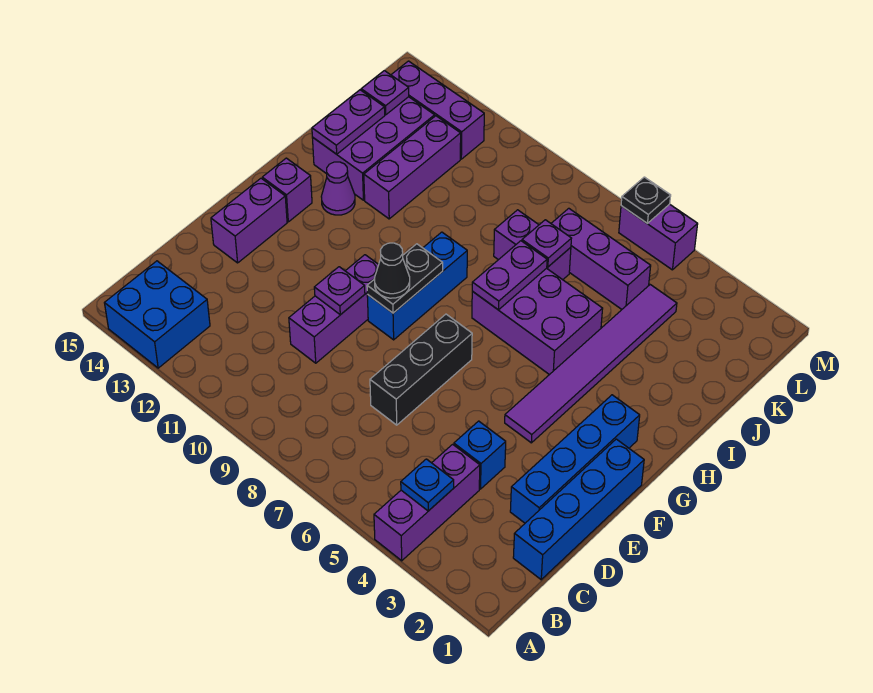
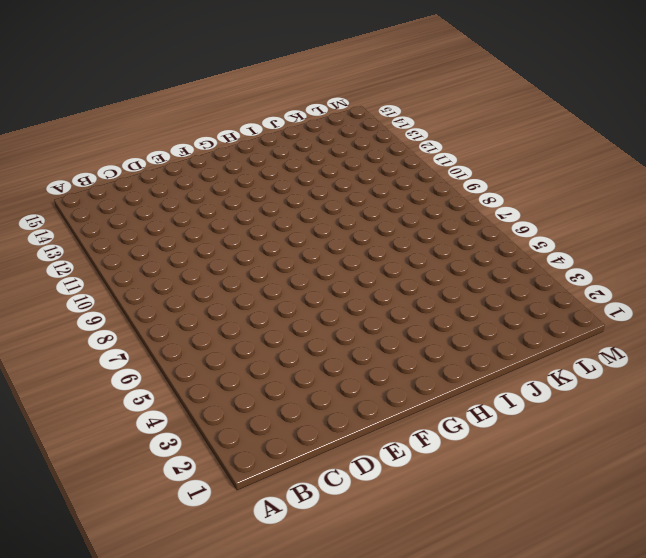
none -> purple 1x3 brick [374,444,480,561]
none -> blue 2x2 brick [105,261,210,368]
none -> blue 1x4 brick [513,439,644,580]

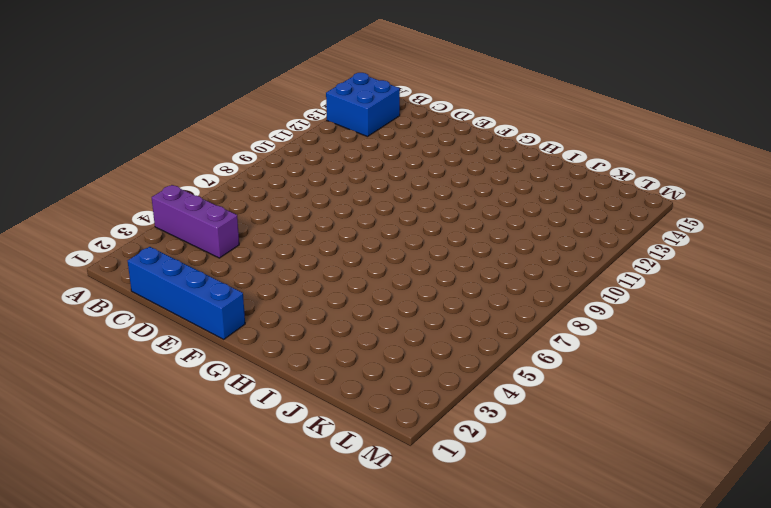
none -> blue 1x4 brick [510,395,640,523]
none -> blue 1x1 brick [454,421,506,489]
none -> black 1x3 brick [370,314,472,425]

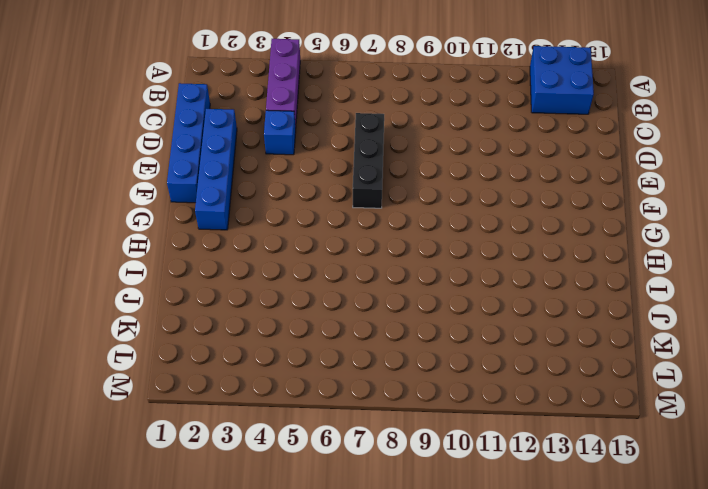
none -> purple 1x3 brick [289,255,379,363]
none -> purple 1x2 brick [211,178,287,263]
none -> purple 1x6 tile [505,285,677,443]

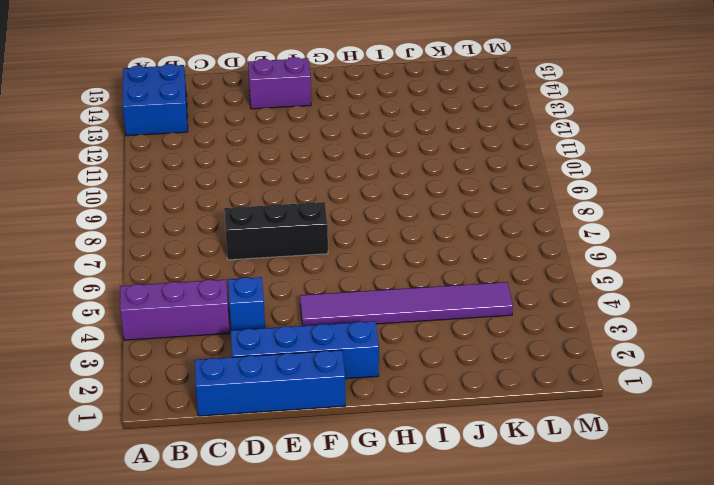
none -> purple 1x3 brick [289,255,379,363]
none -> blue 1x3 brick [367,232,467,340]
none -> purple 1x1 brick [262,158,312,222]

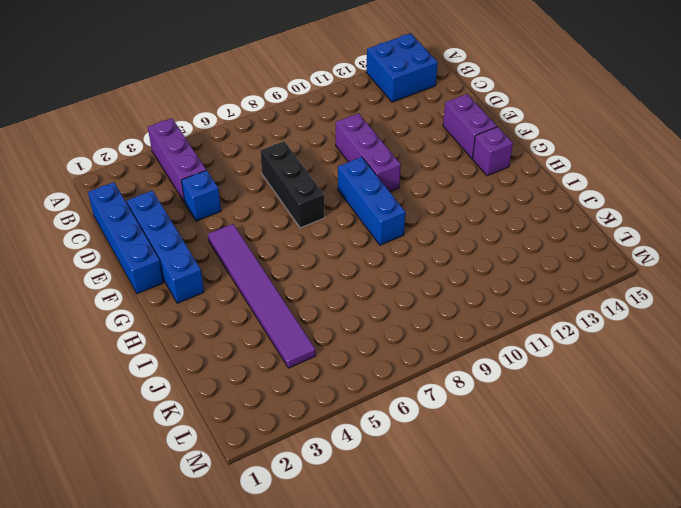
none -> purple 2x3 brick [472,268,603,375]
none -> purple 1x1 cone [321,162,355,215]
none -> purple 1x3 brick [364,116,461,219]

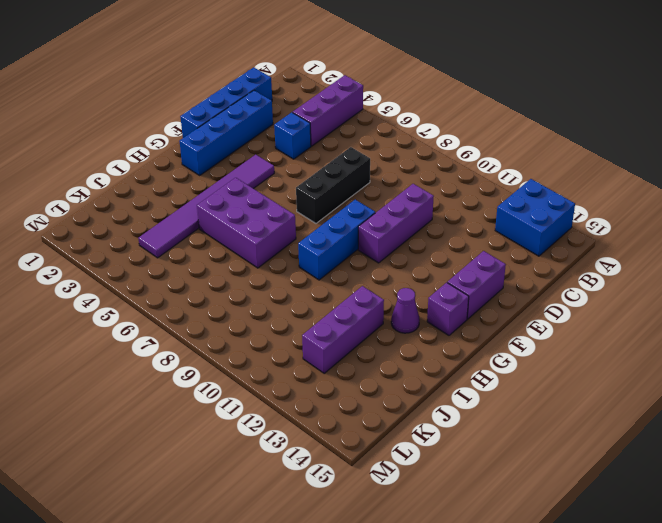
none -> purple 2x3 brick [312,97,435,200]
none -> purple 1x2 brick [494,210,571,280]
none -> purple 1x3 brick [551,208,651,309]

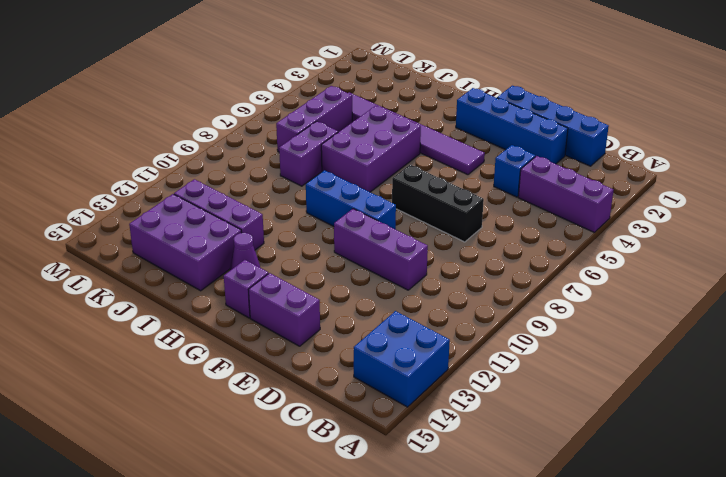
none -> purple 1x3 brick [391,61,484,159]
none -> purple 1x2 brick [619,204,698,270]
none -> blue 1x1 plate [401,459,454,511]

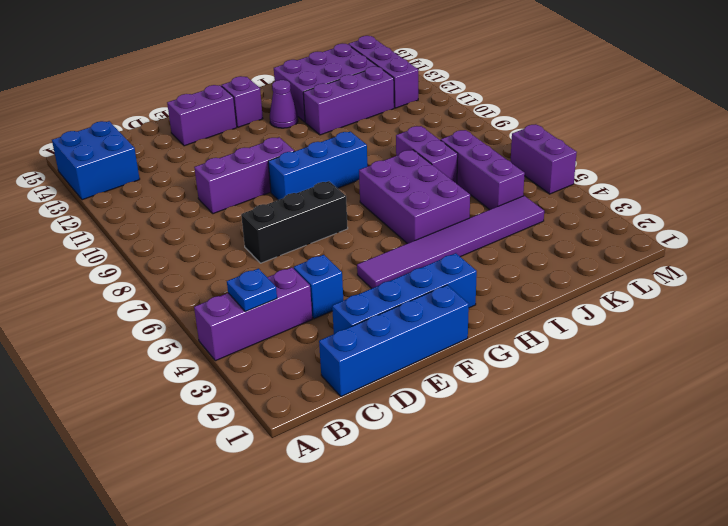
none -> purple 1x1 plate [314,267,365,315]
none -> black 1x2 plate [367,244,443,313]
none -> purple 1x2 plate [472,241,547,310]

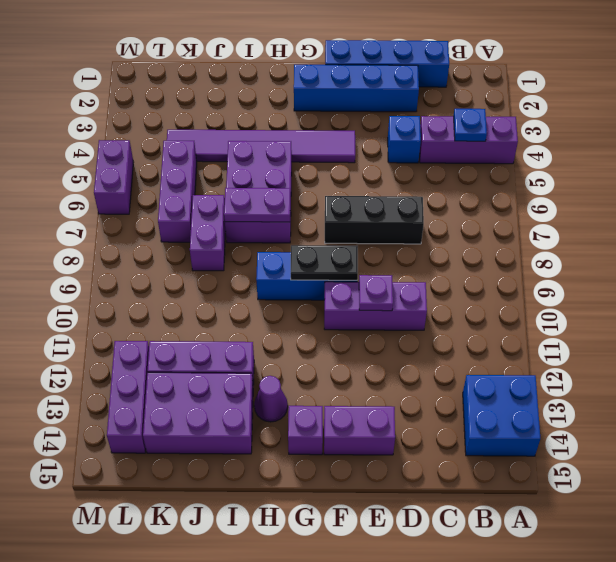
none -> purple 1x2 plate [312,90,385,154]
none -> purple 1x1 plate [522,220,572,267]
none -> purple 1x1 plate [361,71,409,115]

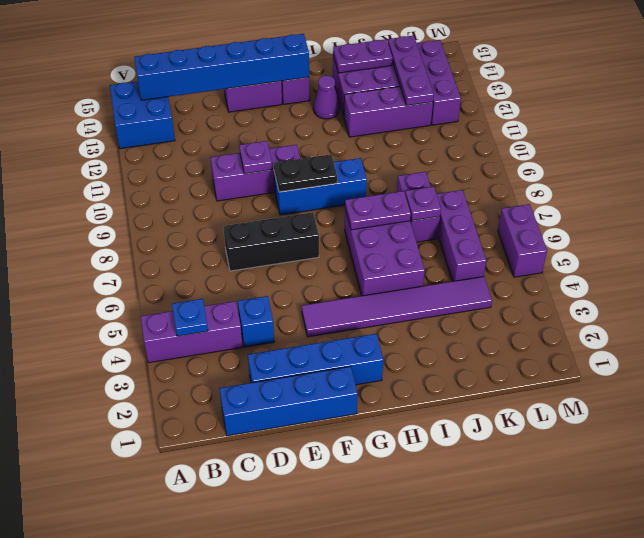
blue 1x6 brick [134,34,309,100] -> none
purple 1x3 plate [388,36,434,106] -> purple 1x1 plate [361,71,409,115]
none -> black 1x1 plate [621,177,671,223]
none -> black 1x1 cone [374,243,410,298]

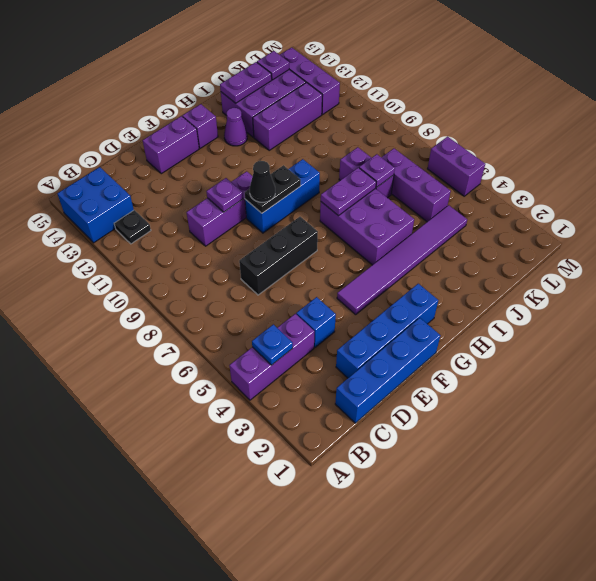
black 1x1 plate [114,210,151,244] -> black 1x1 plate moved to [621,177,671,223]

